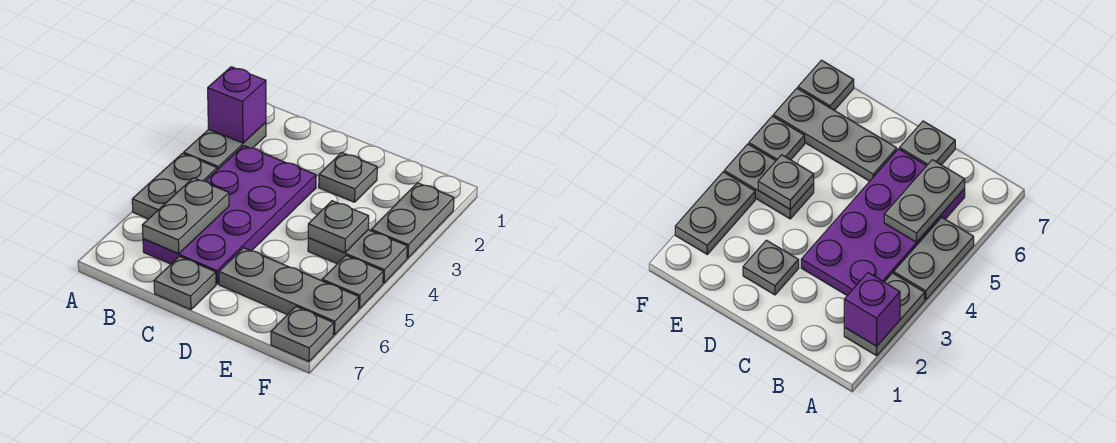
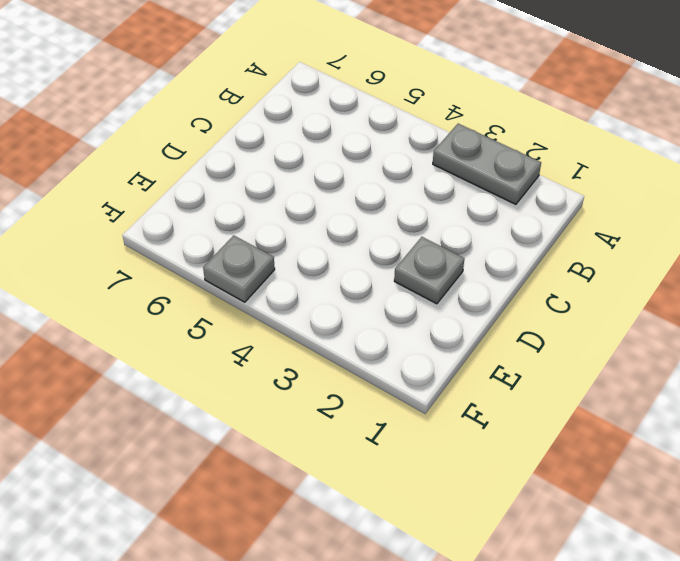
none -> grey 1x2 plate [132,153,217,219]
none -> purple 2x4 plate [143,146,316,284]
none -> grey 1x1 plate [154,256,216,310]

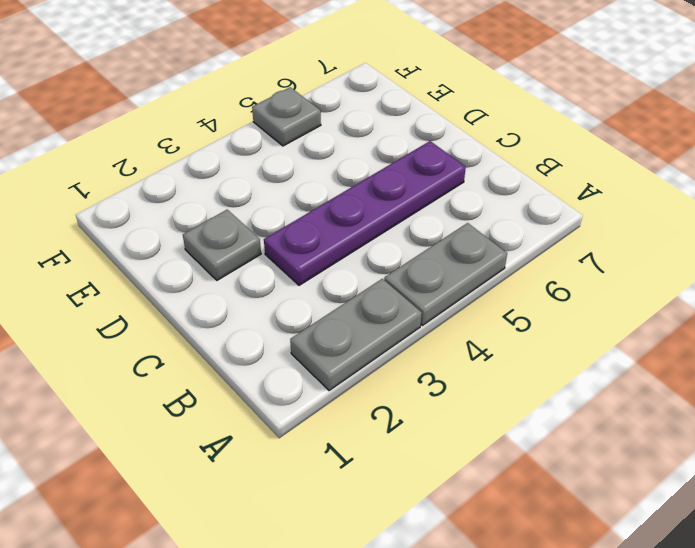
purple 1x4 plate [264,141,466,285] -> purple 2x4 plate [143,146,316,284]
none -> grey 1x1 plate [154,256,216,310]
none -> grey 1x3 plate [219,248,359,335]
none -> grey 1x2 plate [308,230,407,283]

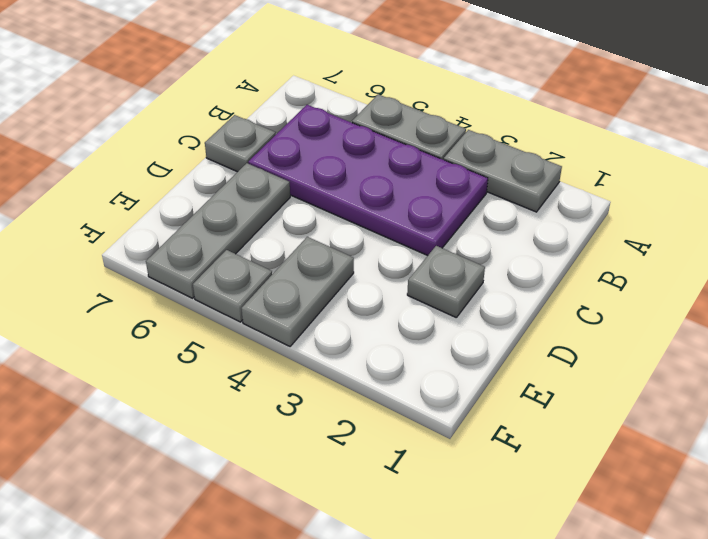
none -> grey 1x2 plate [371,183,454,258]
none -> grey 1x1 plate [271,307,334,362]
none -> purple 1x1 brick [208,67,266,143]

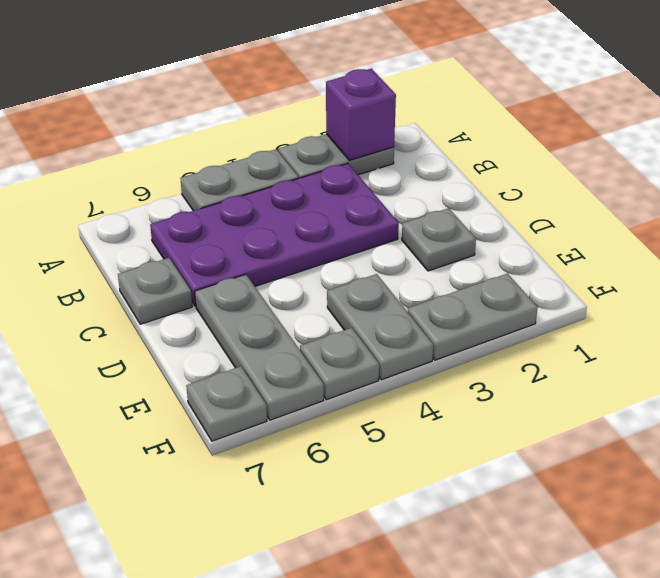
none -> grey 1x2 plate [142,178,229,254]
none -> grey 1x1 plate [308,201,369,253]

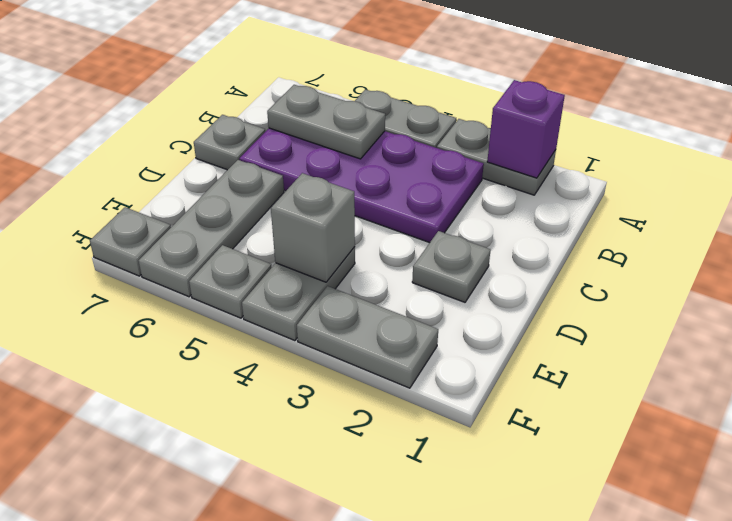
grey 1x1 brick [271,173,355,282] -> grey 1x1 plate [308,201,369,253]

